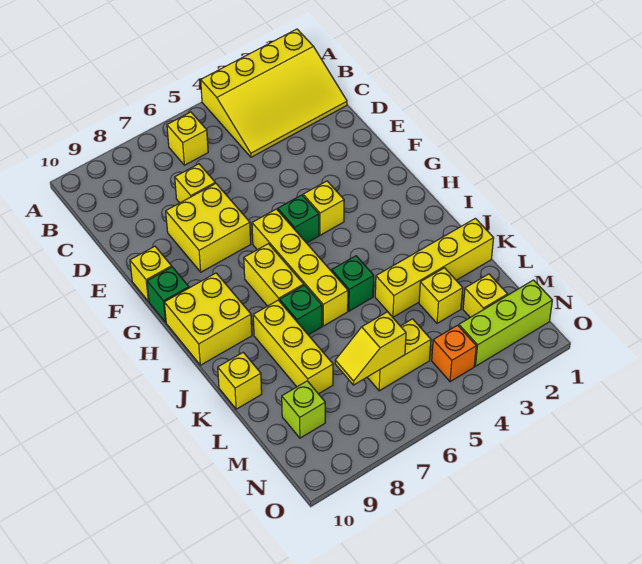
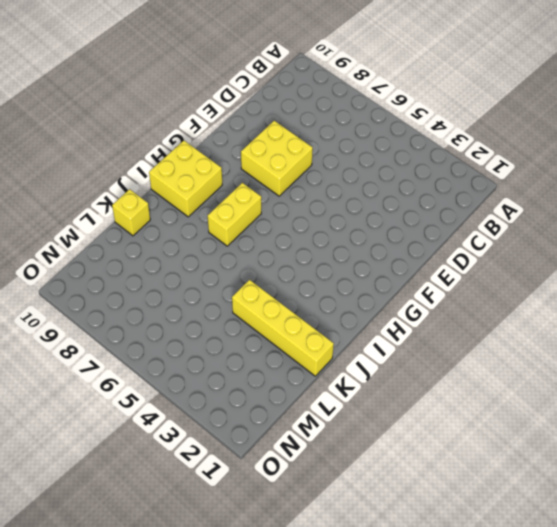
none -> yellow 3x4 slope [201,29,347,157]
none -> yellow 1x1 brick [167,112,208,165]
none -> yellow 1x1 brick [175,164,215,203]

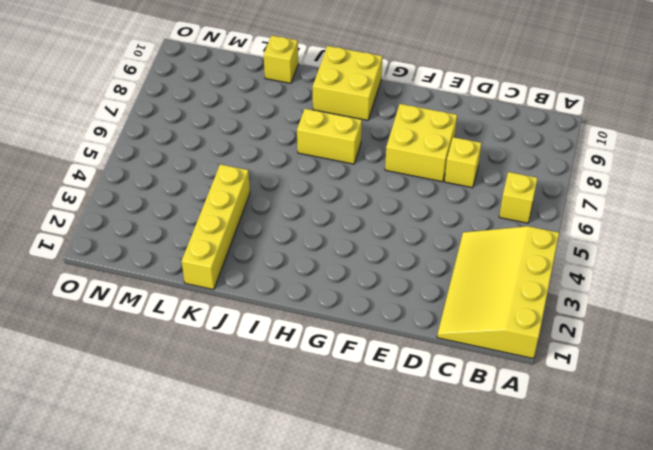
none -> yellow 1x1 brick [130,246,172,301]
none -> yellow 1x1 brick [303,181,344,235]
none -> green 1x1 brick [278,195,319,243]

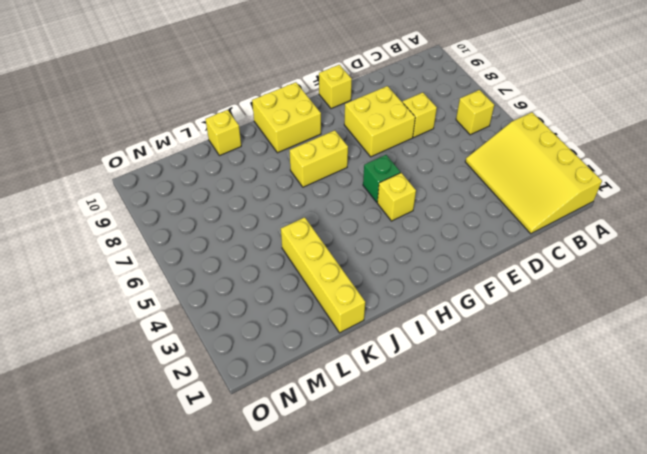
none -> yellow 1x4 brick [252,209,348,326]
none -> green 1x1 brick [147,267,189,322]
none -> green 1x1 brick [332,256,374,311]

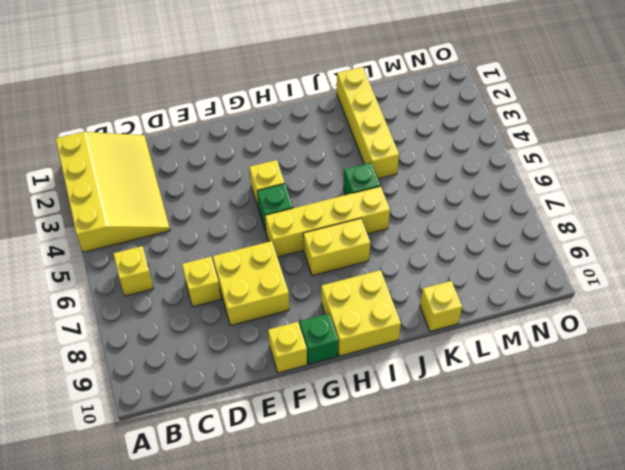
none -> green 1x1 brick [280,285,322,335]
none -> yellow 1x3 brick [253,300,333,394]
none -> yellow 1x1 brick [419,268,463,323]

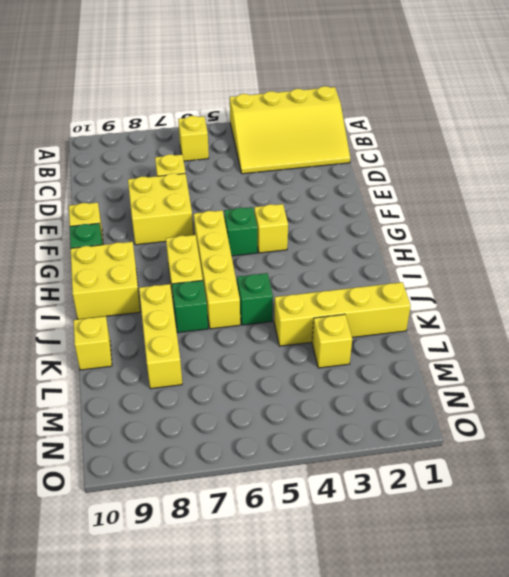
none -> yellow 1x1 brick [463,274,508,317]
none -> yellow 1x2 brick [367,319,431,391]
none -> lime 1x1 brick [282,381,325,438]

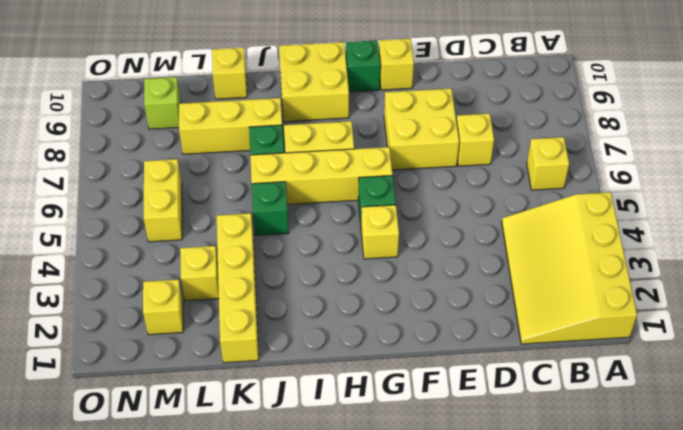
none -> lime 1x3 brick [459,280,552,366]
none -> orange 1x1 brick [432,325,476,382]
none -> yellow 1x2 slope [335,312,406,385]

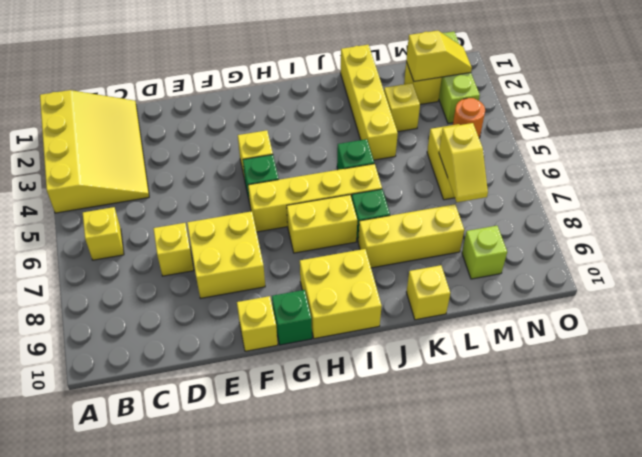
yellow 1x2 slope [406,31,472,81] -> none
orange 1x1 round brick [453,98,485,138] -> orange 1x1 brick [432,325,476,382]

